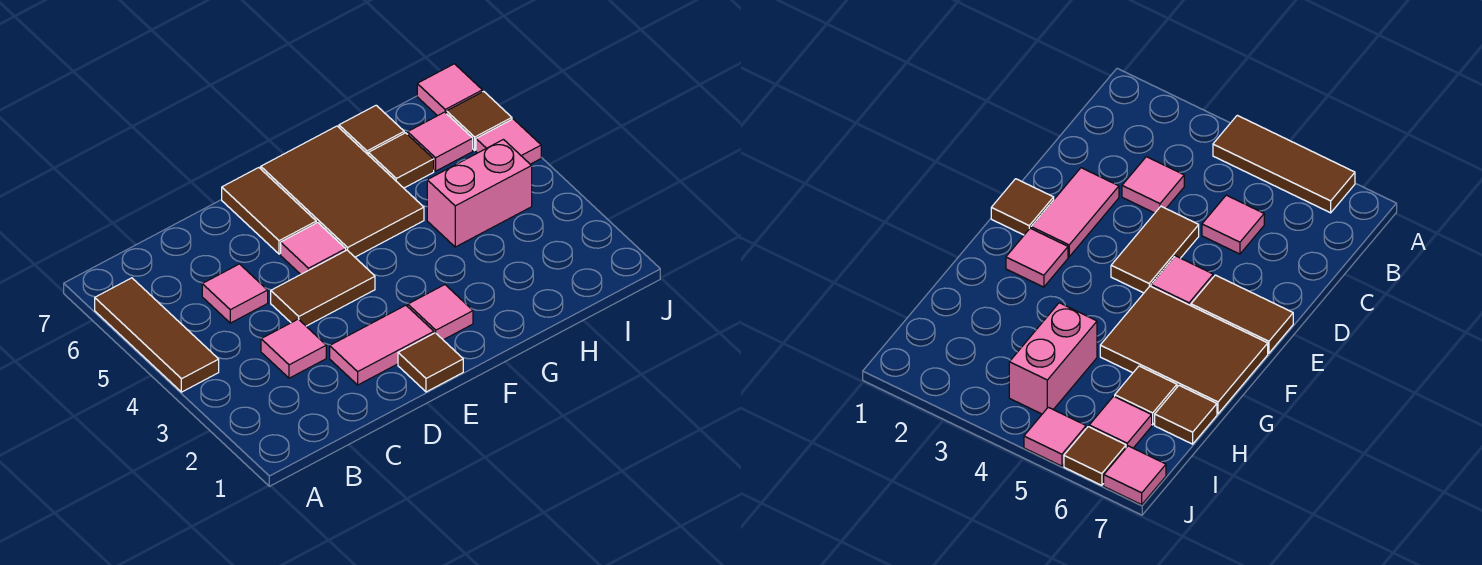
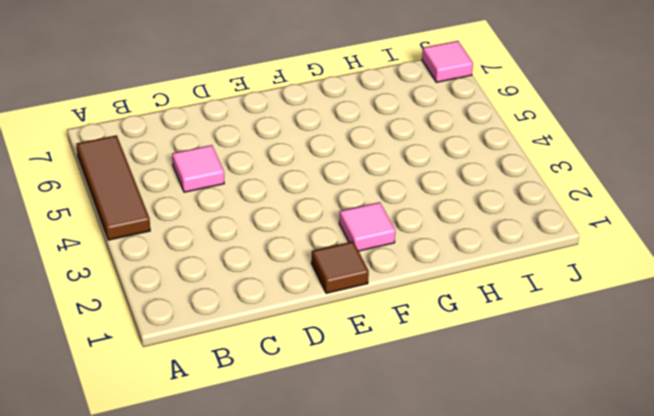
none -> pink 1x1 tile [261,319,326,378]
none -> pink 1x2 tile [330,305,434,385]
none -> brown 1x2 tile [271,250,375,326]

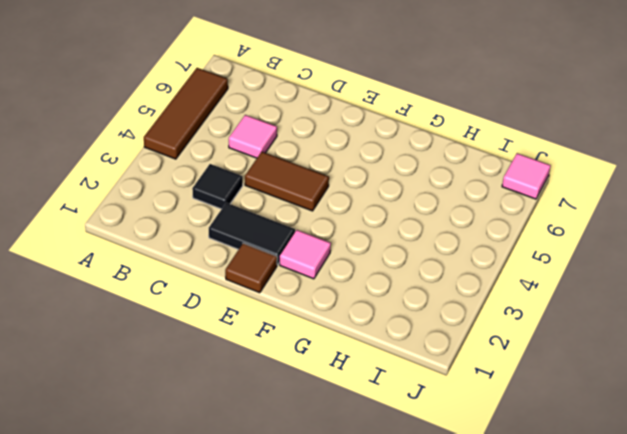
black 1x1 tile [192,164,243,209] -> pink 1x1 tile [261,319,326,378]
black 1x2 tile [209,203,295,265] -> pink 1x2 tile [330,305,434,385]
none -> pink 1x1 tile [281,223,346,274]
none -> brown 1x2 tile [222,168,316,254]
none -> brown 2x3 tile [261,126,424,257]

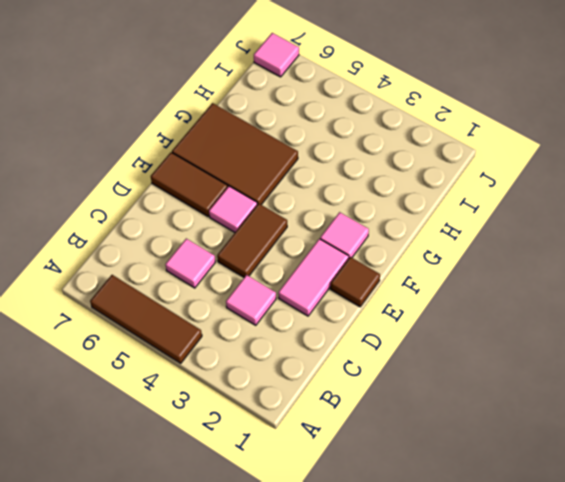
none -> pink 1x2 brick [427,140,532,247]
none -> brown 1x1 tile [368,133,434,188]
none -> brown 1x1 tile [339,105,404,154]

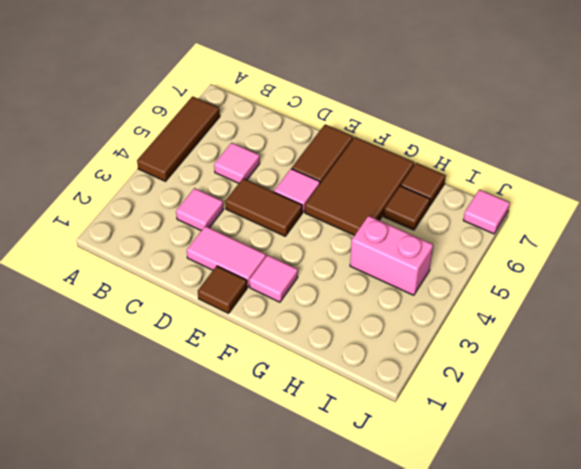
none -> pink 1x1 tile [408,112,473,171]
none -> pink 1x1 tile [476,119,541,164]
none -> brown 1x1 tile [447,91,512,150]

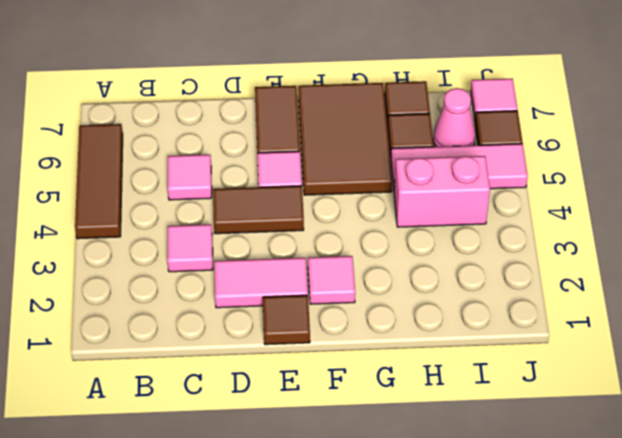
pink 1x3 tile [391,144,528,189] -> pink 1x1 tile [476,119,541,164]
pink 1x1 cone [433,88,475,147] -> pink 1x1 tile [408,112,473,171]

